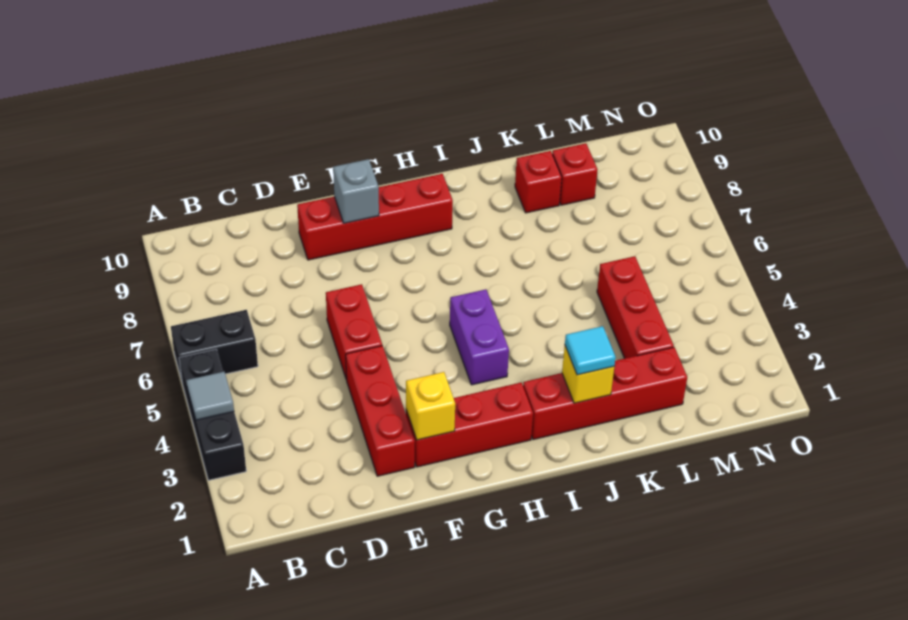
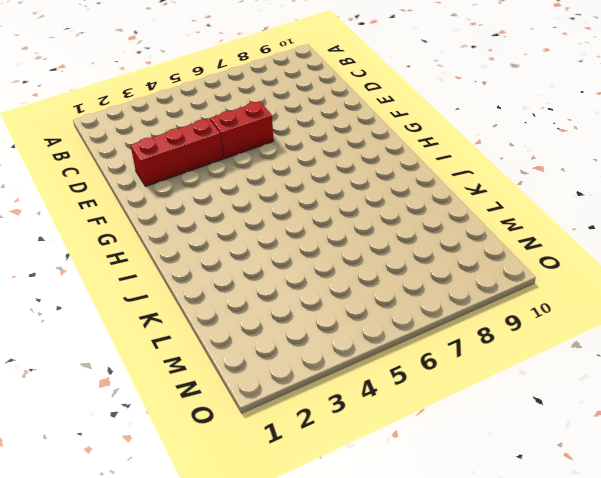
none -> black 1x3 brick [179,349,246,480]
none -> black 1x2 brick [171,310,258,380]
none -> red 1x4 brick [297,174,453,260]

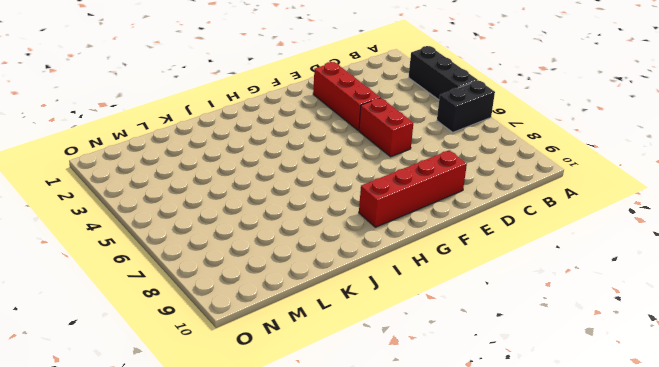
none -> red 1x3 brick [406,383,533,467]
none -> purple 1x2 brick [450,289,509,385]
none -> red 1x4 brick [523,347,687,440]

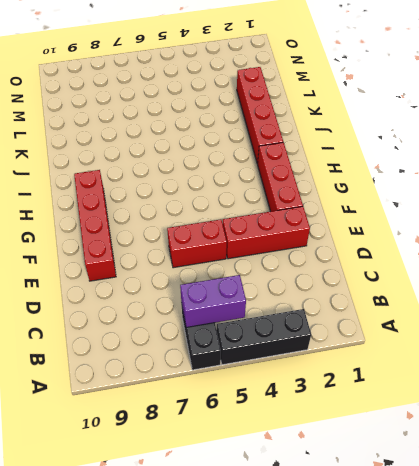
purple 1x2 brick [180,275,246,327] -> purple 1x2 brick moved to [450,289,509,385]
none -> red 1x1 brick [515,151,562,213]
none -> red 1x3 brick [597,256,674,359]
none -> red 1x1 brick [552,143,598,205]

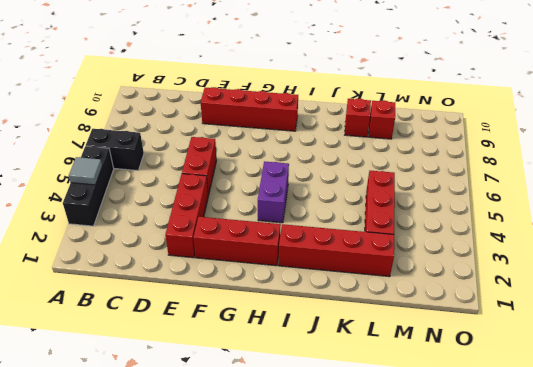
none -> yellow 1x1 brick [406,372,455,440]
none -> grey 1x1 brick [333,159,379,223]
none -> yellow 1x1 brick [562,346,614,403]

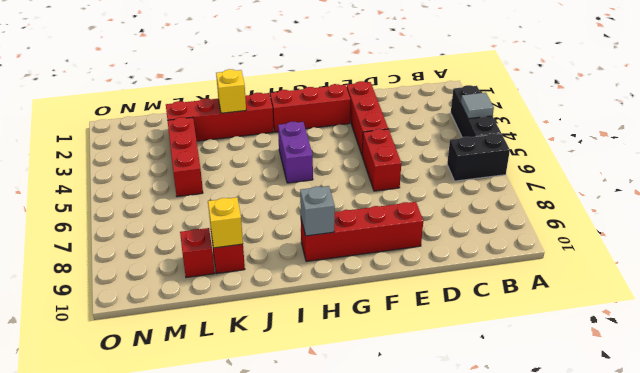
grey 1x1 brick [300,186,335,236] -> grey 1x1 brick moved to [333,159,379,223]
yellow 1x1 brick [208,197,243,248] -> yellow 1x1 brick moved to [406,372,455,440]
none -> cyan 1x1 tile [565,326,616,375]

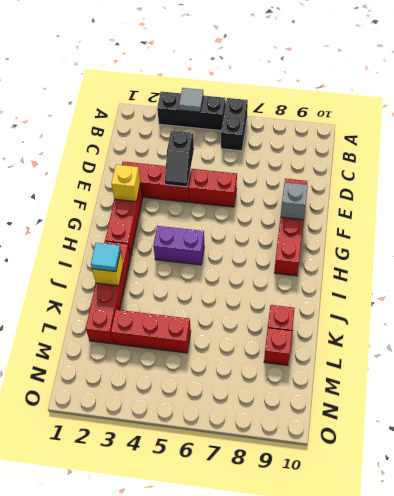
black 1x2 slope [165,131,194,187] -> none

